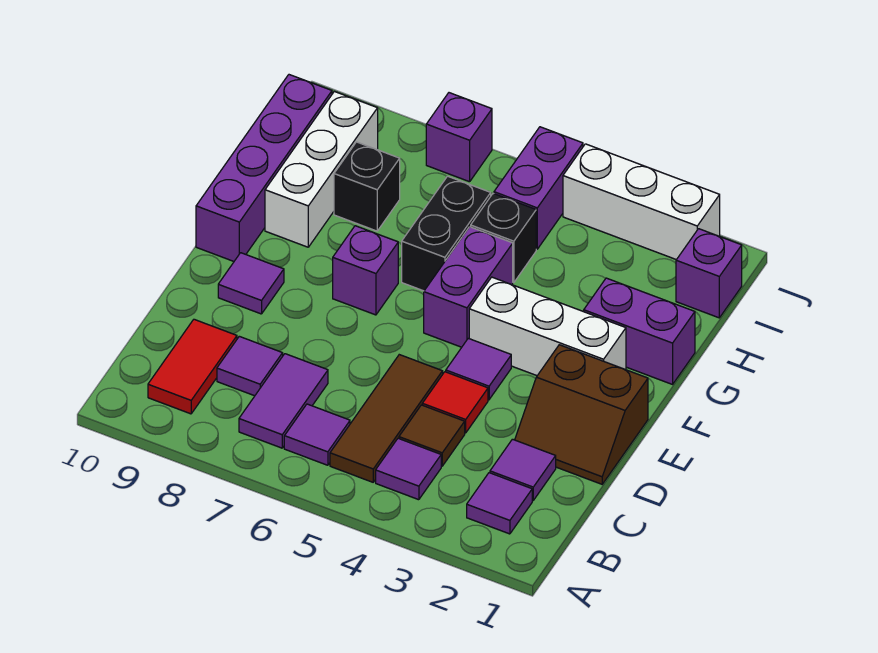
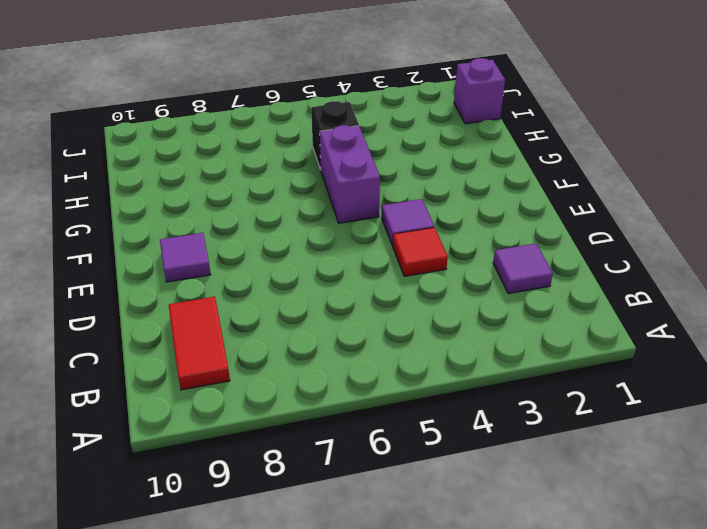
none -> purple 1x1 tile [467,473,532,534]
none -> purple 1x1 tile [376,438,441,500]
none -> brown 1x3 tile [330,355,443,482]

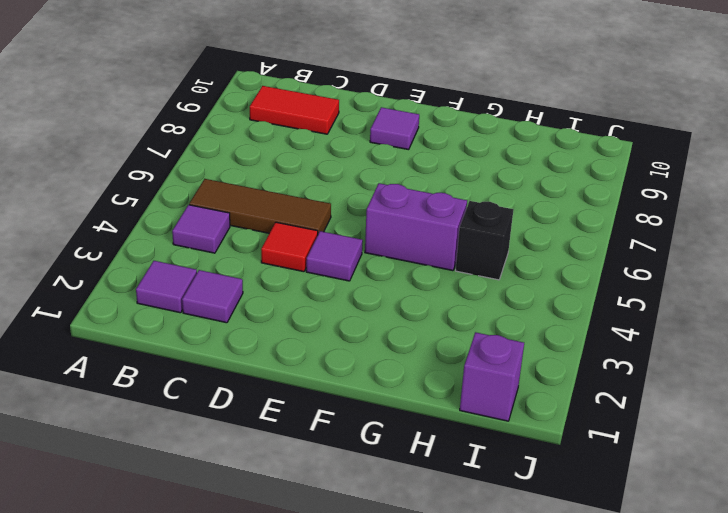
none -> purple 1x1 tile [284,404,350,465]
none -> purple 1x2 tile [239,354,328,448]
none -> brown 1x1 tile [399,405,465,466]

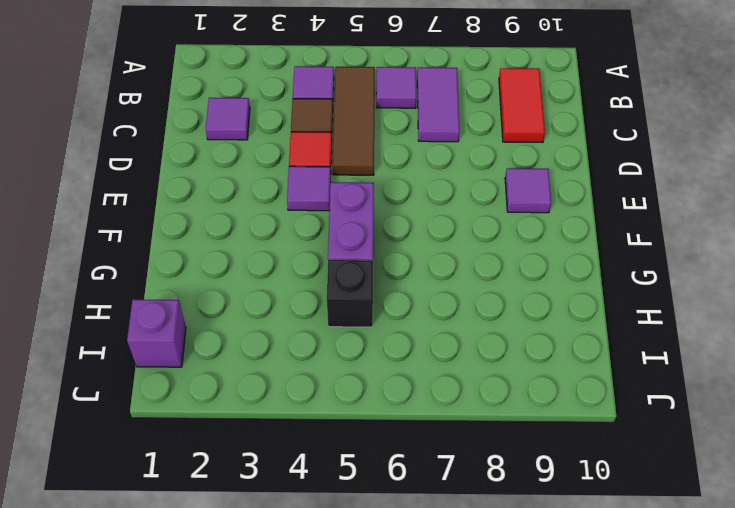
none -> purple 1x1 tile [467,473,532,534]
none -> purple 1x1 tile [217,336,283,396]
none -> brown 2x2 slope [515,345,648,484]

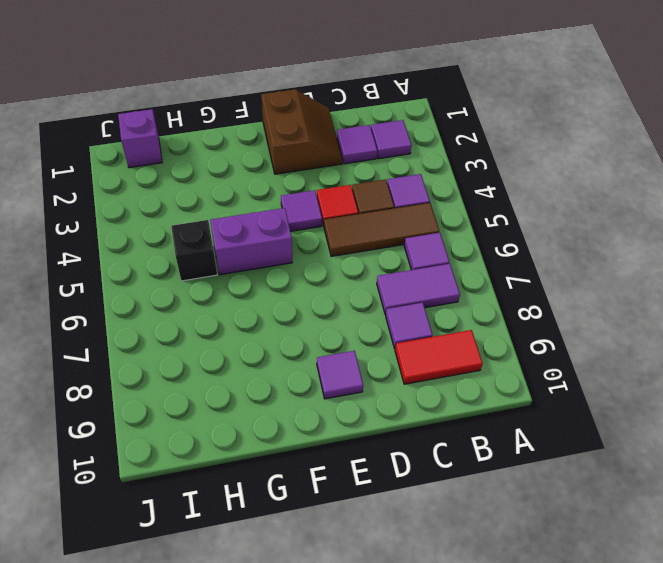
none -> white 1x3 brick [469,277,626,376]
none -> purple 1x1 brick [333,226,398,315]
none -> purple 1x4 brick [196,75,332,261]

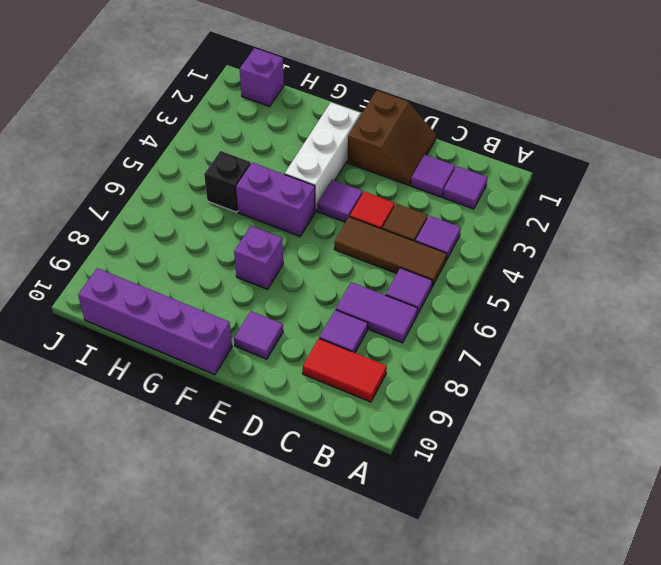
none -> purple 1x2 brick [584,278,695,384]
none -> black 1x2 brick [402,176,491,291]
none -> white 1x3 brick [265,91,378,247]

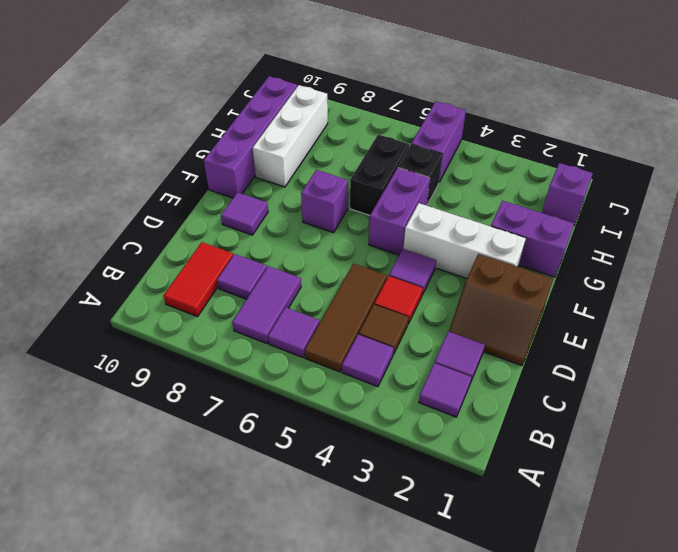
none -> black 1x1 brick [334,142,400,231]
none -> white 1x3 brick [563,144,720,260]
none -> purple 1x1 brick [426,93,492,182]

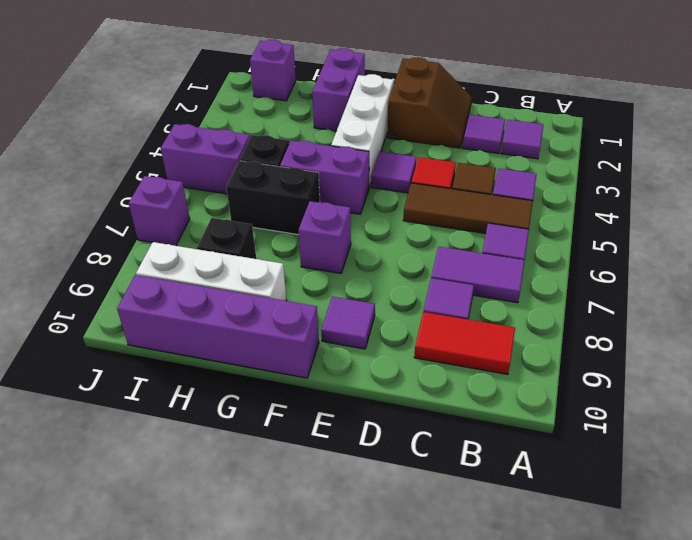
none -> white 1x3 brick [563,144,720,260]

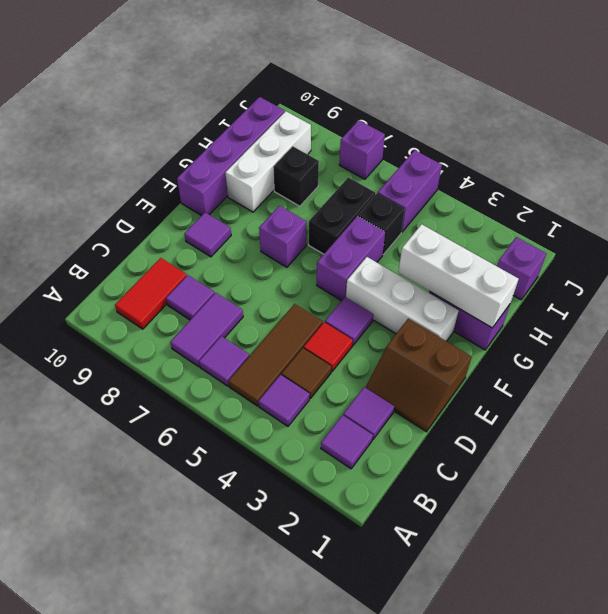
white 1x3 brick [398,224,518,328] -> white 1x3 brick moved to [563,144,720,260]

